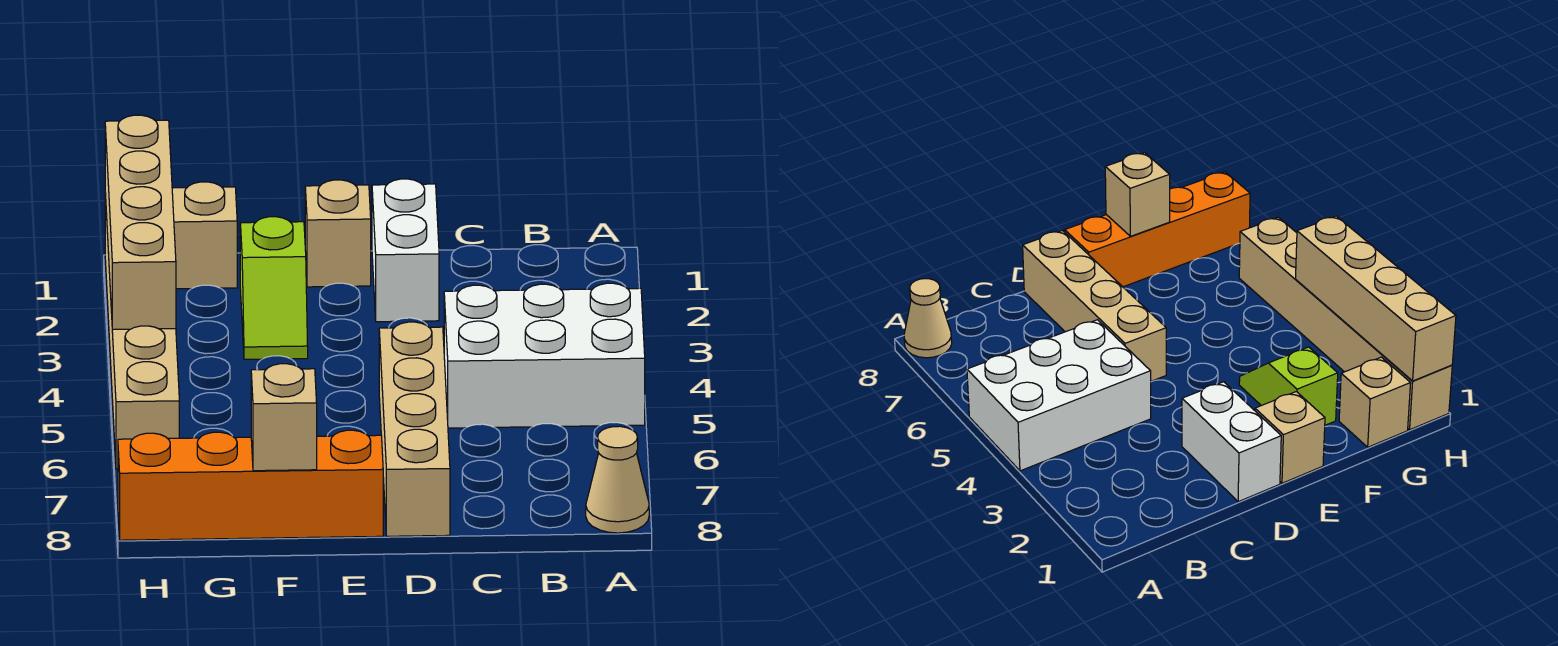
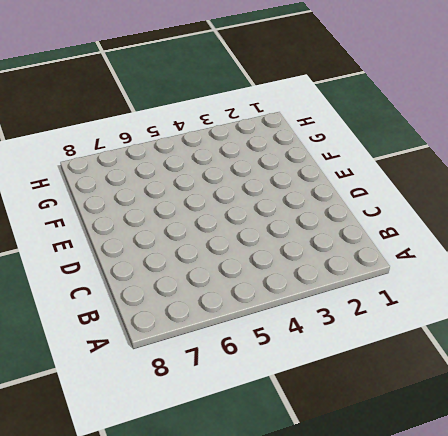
none -> white 2x3 brick [444,283,645,428]
none -> tan 1x1 cone [586,426,649,533]

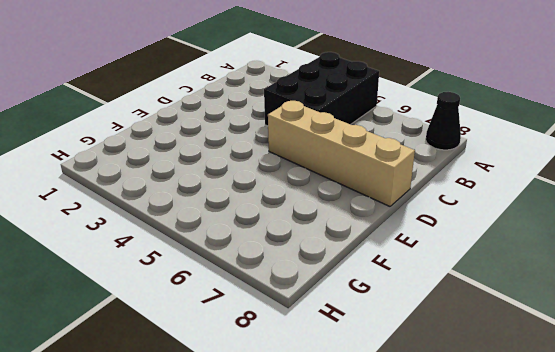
black 2x3 brick [264,52,379,126] -> white 2x3 brick [444,283,645,428]
black 1x1 cone [426,92,461,150] -> tan 1x1 cone [586,426,649,533]
none -> white 1x2 brick [372,179,439,322]
none -> tan 1x1 brick [305,180,371,287]

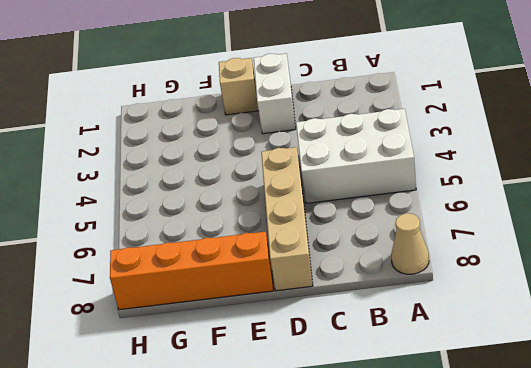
none -> lime 1x2 slope [240,217,308,359]
none -> tan 1x1 brick [172,182,237,289]

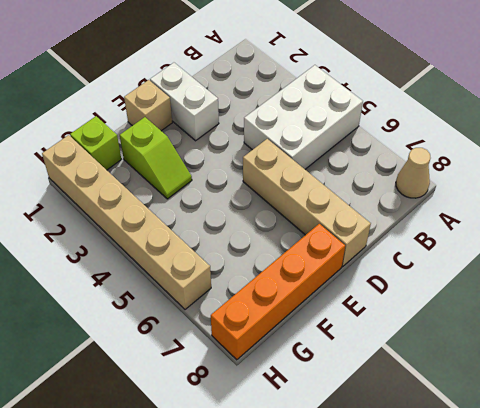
lime 1x1 brick [70,116,121,170] -> tan 1x1 brick [172,182,237,289]
none -> tan 1x1 brick [251,364,317,471]
none -> tan 1x4 brick [105,115,176,330]

